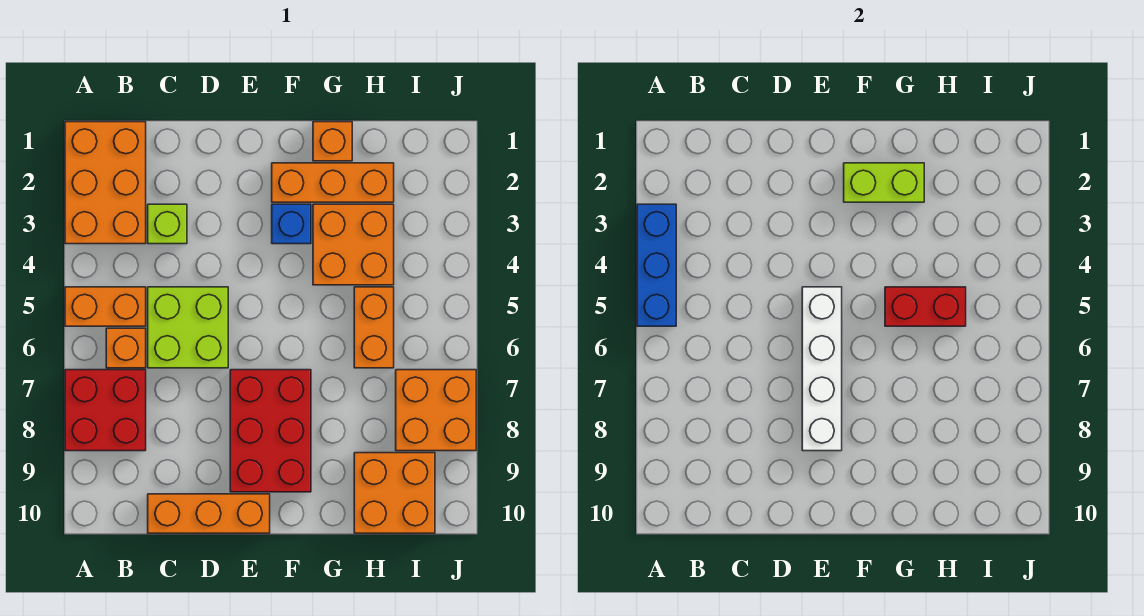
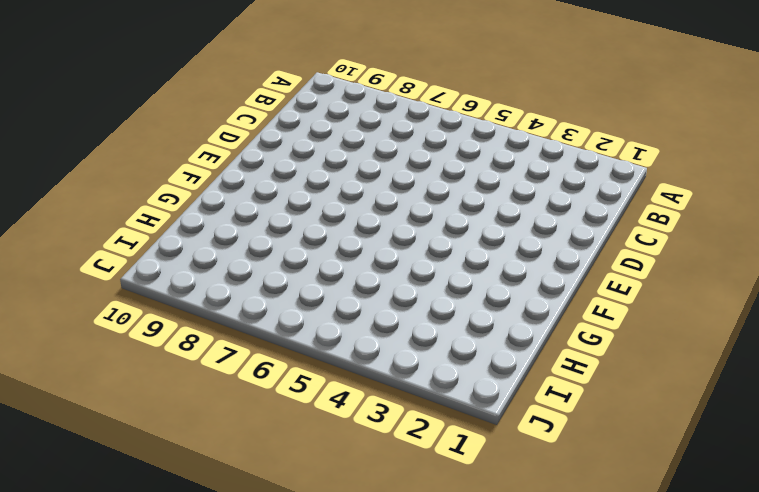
none -> orange 2x3 brick [65,122,146,244]
none -> orange 1x2 brick [65,287,146,326]
none -> red 2x2 brick [65,370,146,451]

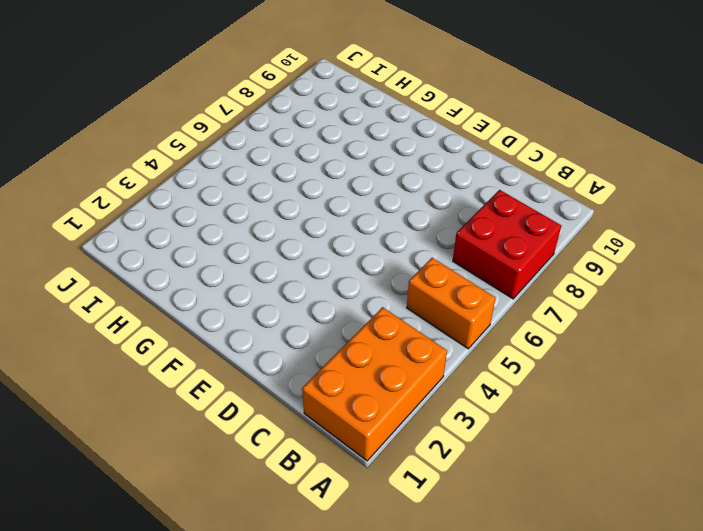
none -> orange 1x1 brick [106,328,146,368]
none -> lime 1x1 brick [148,204,187,244]
none -> lime 2x2 brick [148,287,228,368]

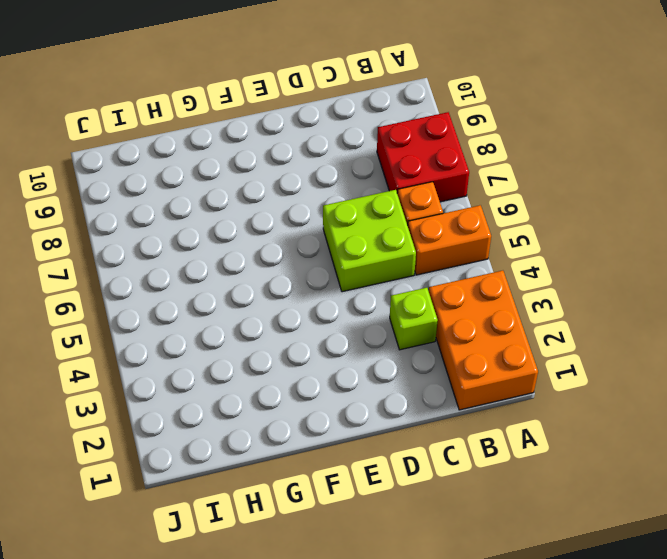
none -> orange 1x3 brick [148,494,270,533]
none -> red 2x3 brick [230,370,311,492]
none -> orange 1x3 brick [272,163,394,202]

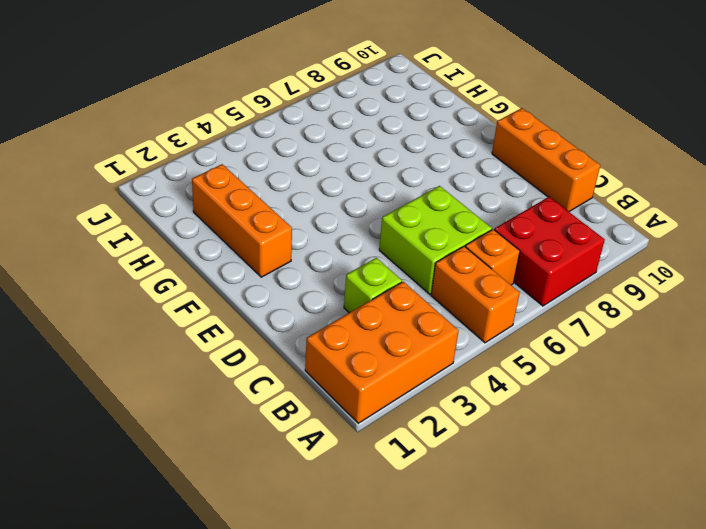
none -> red 2x3 brick [230,370,311,492]
none -> blue 1x1 brick [272,204,311,244]
none -> orange 1x1 brick [313,122,352,161]

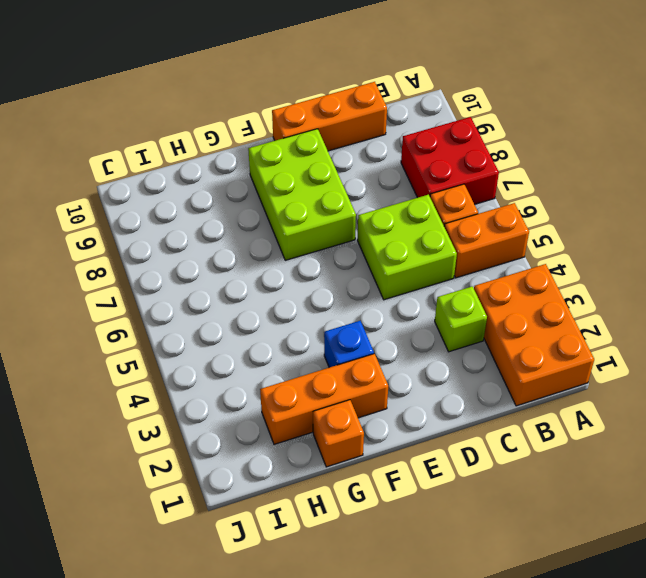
lime 2x3 brick [248,129,356,260] -> red 2x3 brick [230,370,311,492]
none -> orange 2x2 brick [313,204,394,285]
none -> orange 1x2 brick [354,287,394,368]
none -> orange 2x2 brick [354,453,435,533]

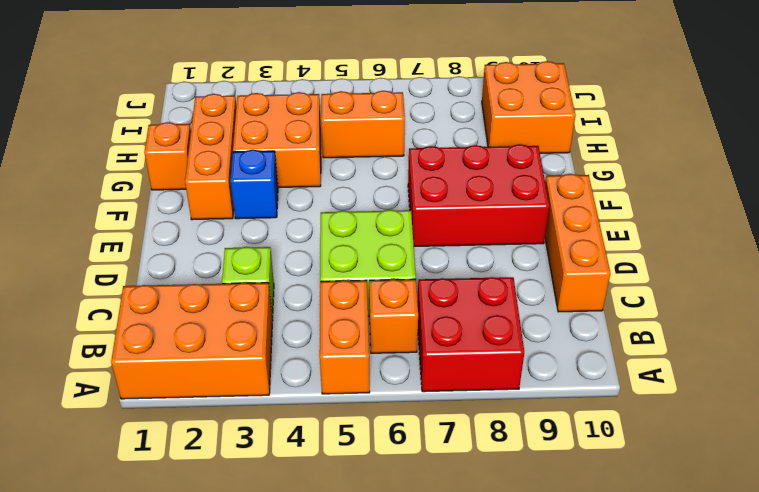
none -> orange 2x2 brick [396,370,476,451]
none -> blue 1x3 brick [637,204,676,326]
none -> white 1x4 brick [802,287,842,451]

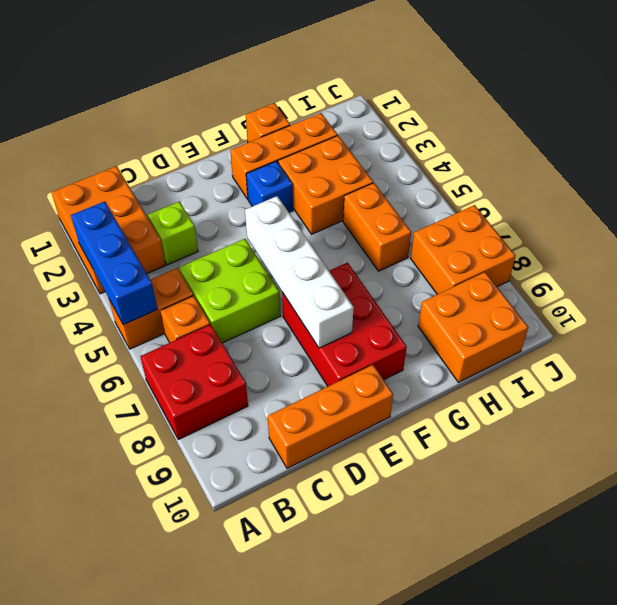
none -> lime 1x2 brick [844,163,924,202]
none -> red 1x2 brick [885,287,966,326]

